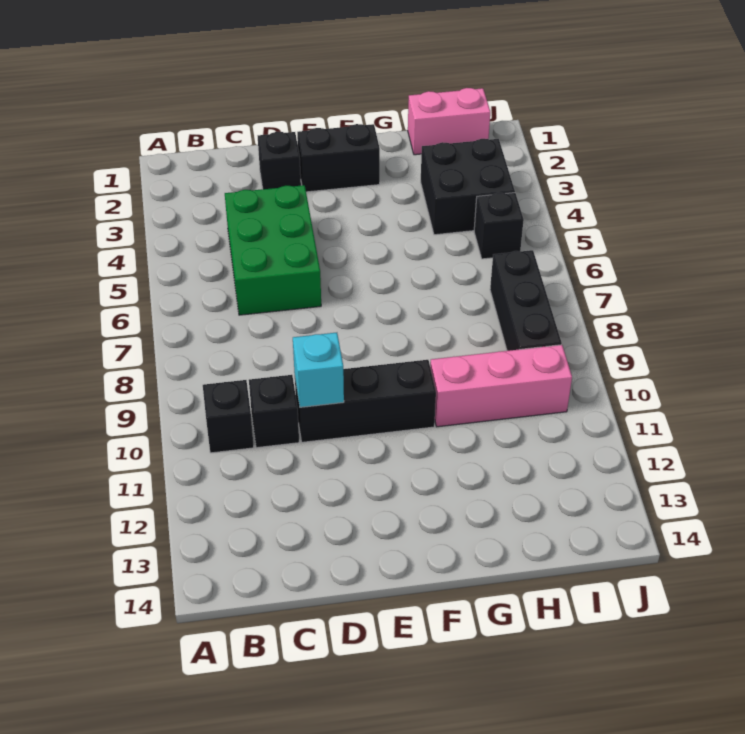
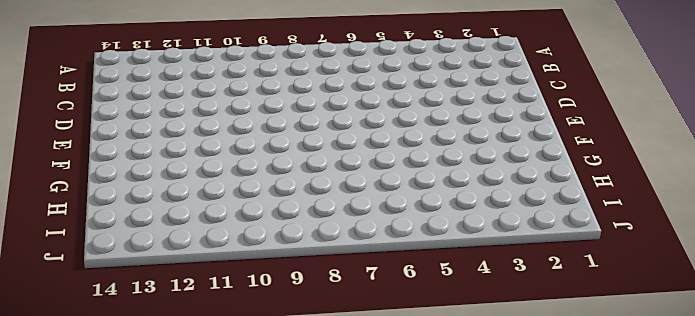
none -> black 1x1 brick [203,380,254,453]
none -> green 2x3 brick [225,185,321,315]
none -> black 1x1 brick [249,375,299,448]

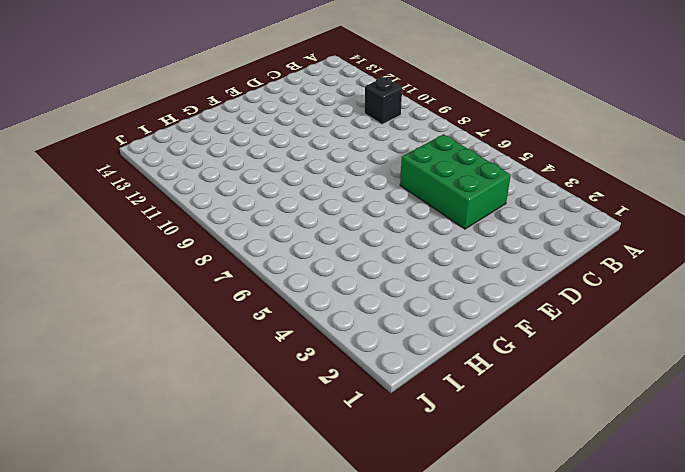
none -> black 1x1 brick [249,375,299,448]
none -> black 1x1 brick [258,132,301,189]
none -> black 1x3 brick [295,360,436,442]

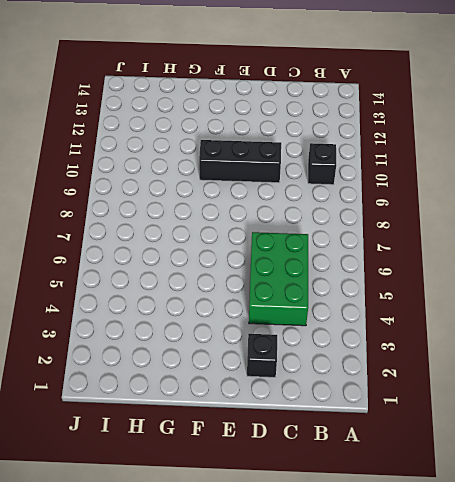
none -> black 1x1 brick [249,375,299,448]
none -> black 1x2 brick [297,124,380,192]
none -> pink 1x3 brick [430,345,572,427]

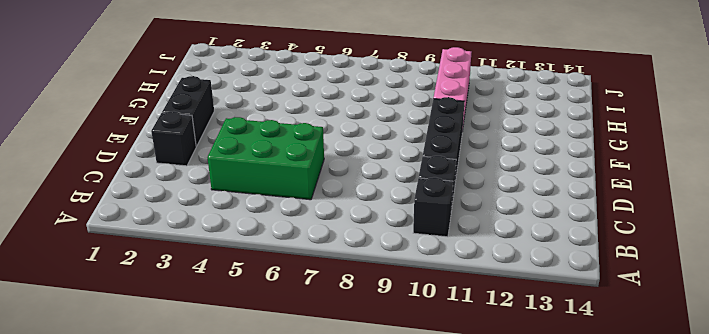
none -> pink 1x2 brick [408,88,490,155]
none -> black 2x2 brick [421,139,515,235]
none -> black 1x1 brick [474,193,524,259]

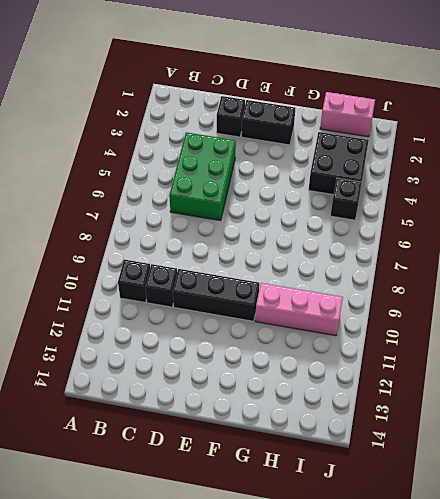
none -> black 1x3 brick [490,250,562,351]
none -> cyan 1x1 brick [293,333,344,407]

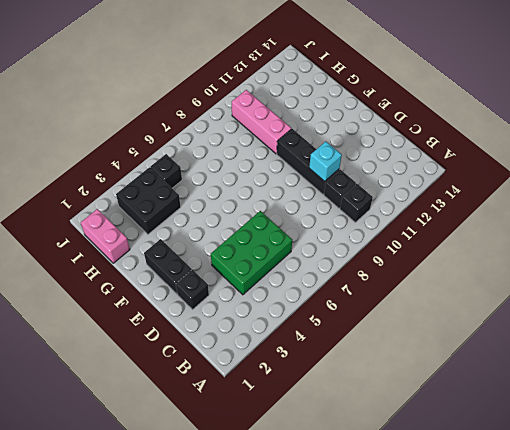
none -> black 1x3 brick [490,250,562,351]

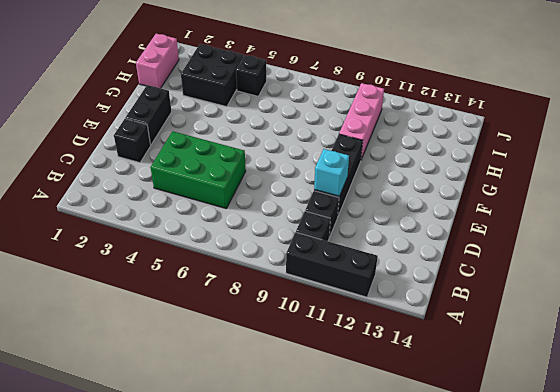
black 1x3 brick [286,233,378,297] -> black 1x3 brick moved to [490,250,562,351]

